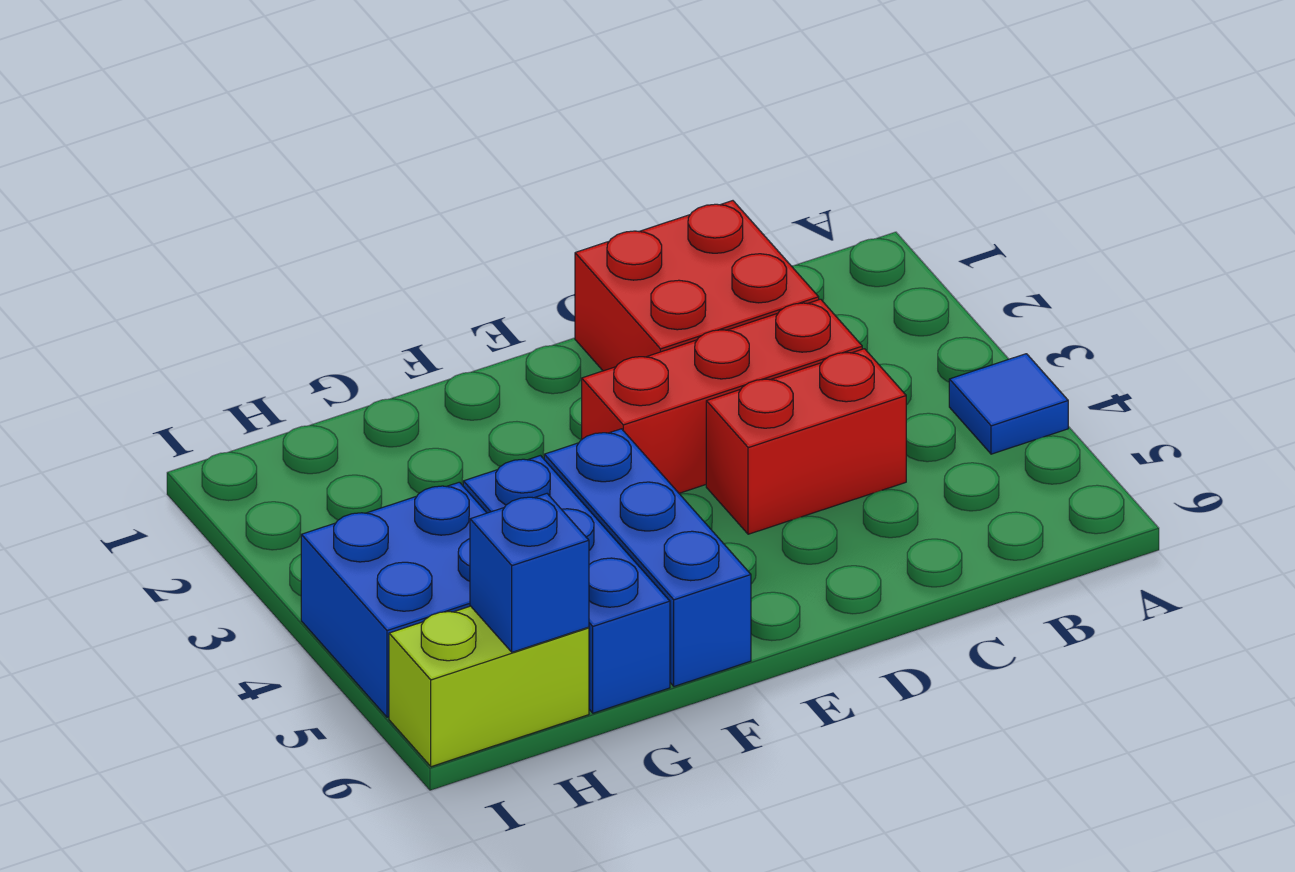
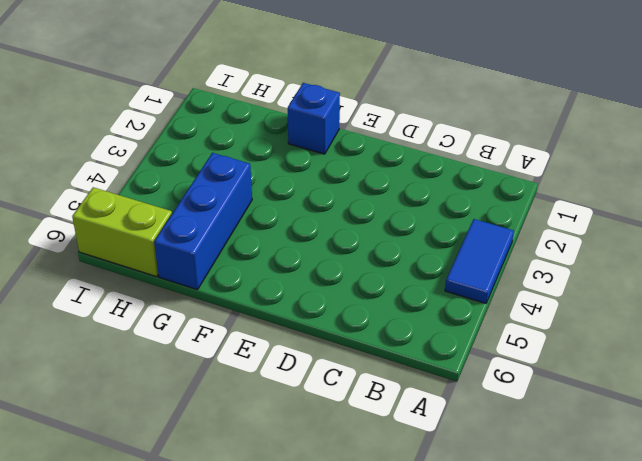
blue 1x2 tile [445,219,514,303] -> blue 1x1 tile [949,354,1068,454]
blue 1x1 brick [288,83,340,154] -> blue 1x1 brick moved to [470,494,589,652]
none -> red 2x2 brick [575,201,819,371]
none -> red 1x3 brick [582,299,862,493]

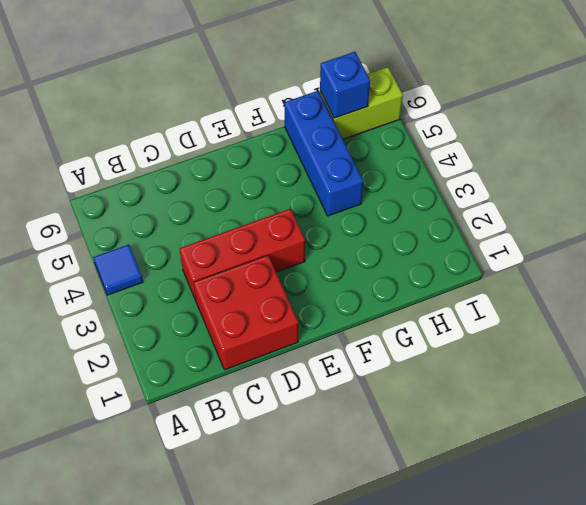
none -> red 1x2 brick [706,349,906,534]
none -> blue 1x3 brick [544,429,751,686]

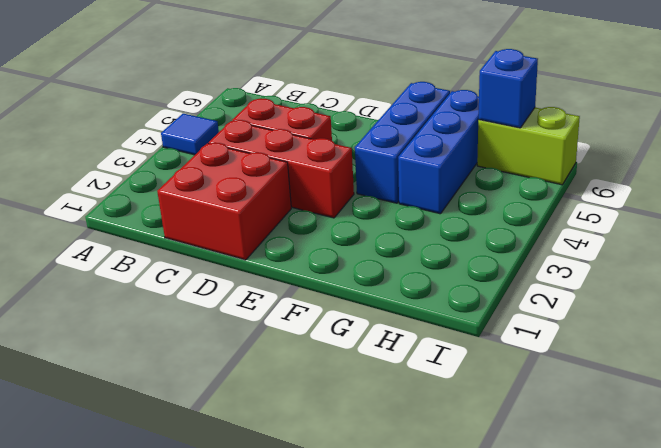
none -> blue 2x2 brick [301,482,486,717]

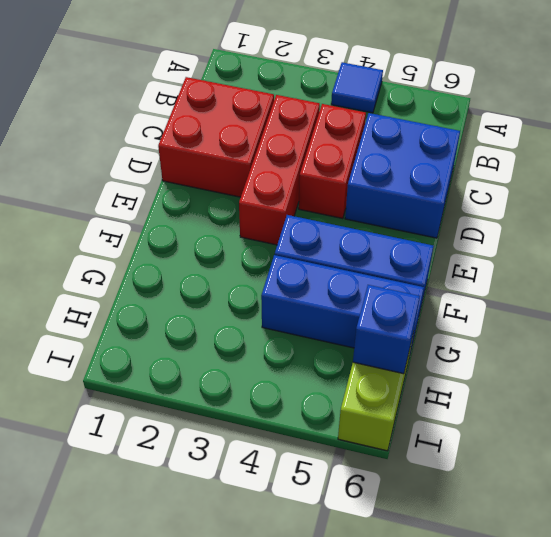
blue 2x2 brick [345,113,460,238] -> blue 2x2 brick moved to [301,482,486,717]

